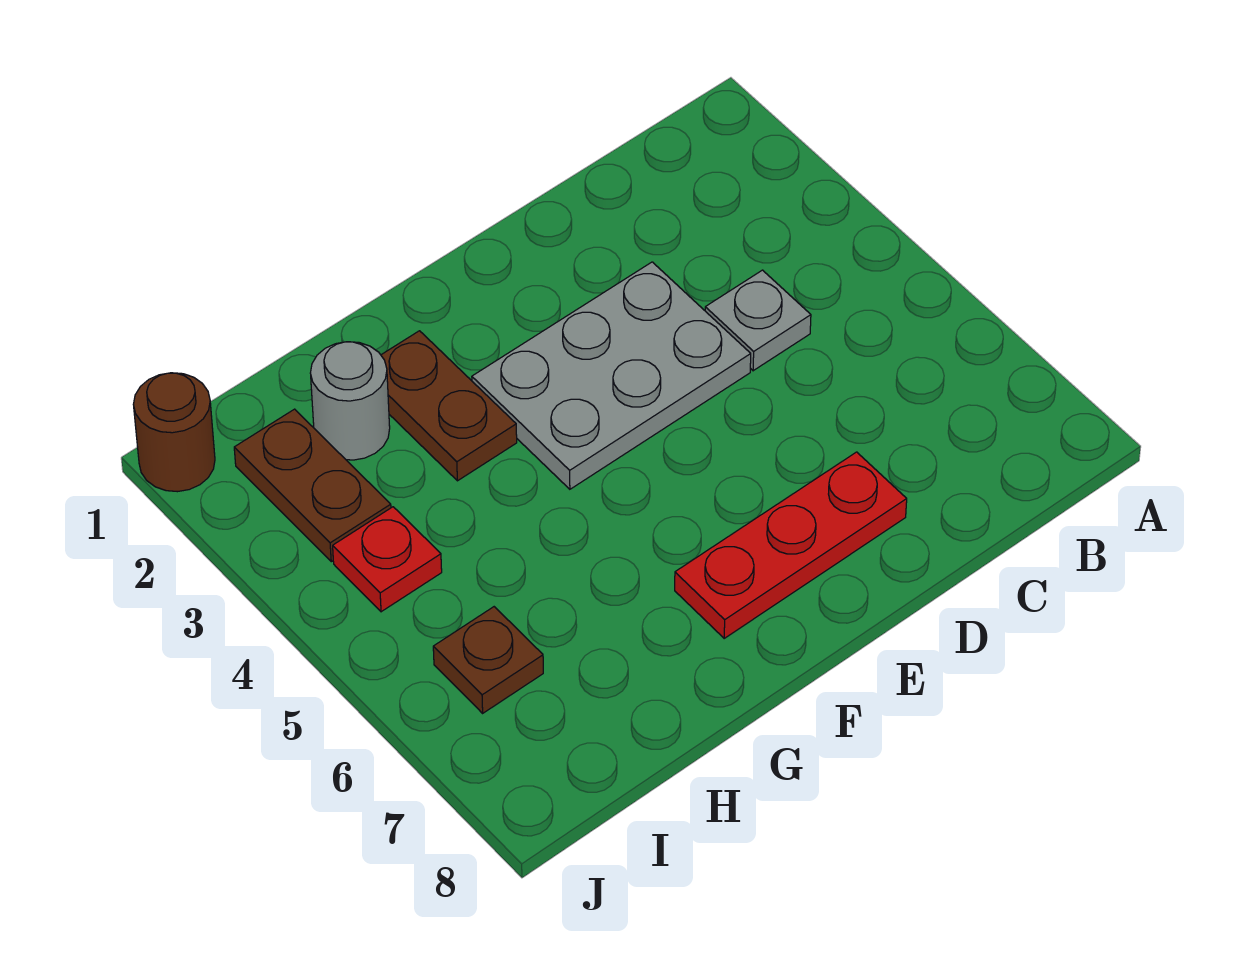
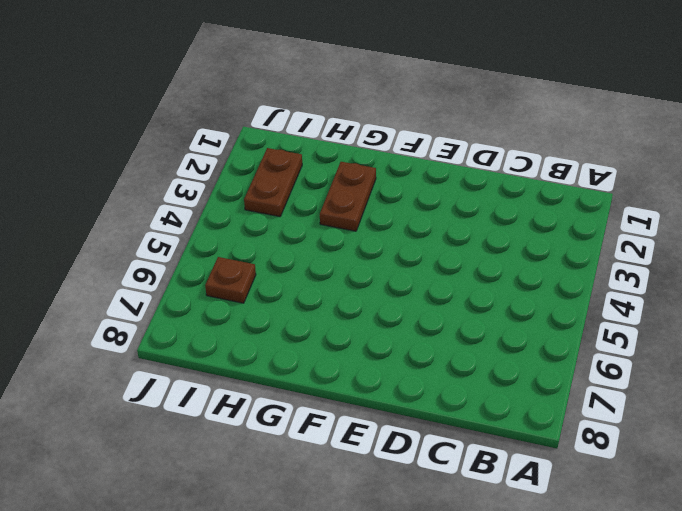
none -> grey 1x1 plate [705,270,811,371]
none -> grey 2x3 plate [472,262,751,489]

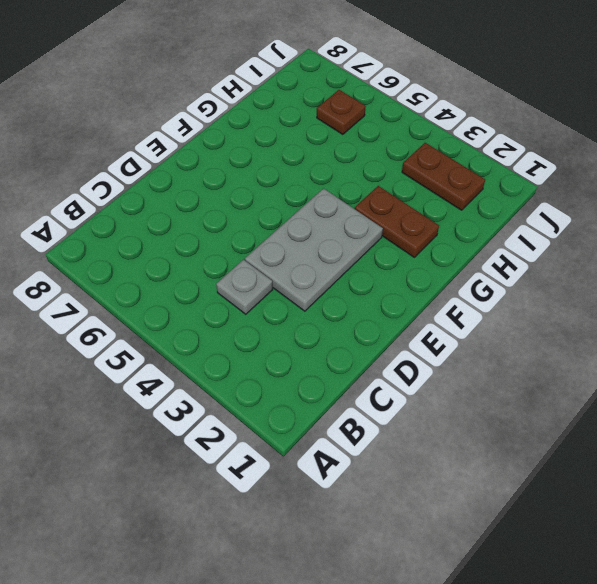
none -> red 1x3 plate [675,452,907,638]
none -> grey 1x1 round brick [310,342,390,460]

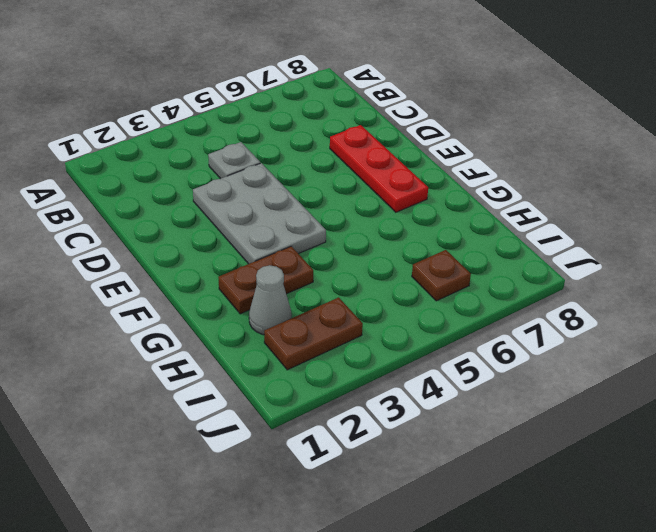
grey 1x1 cone [249,265,292,335] -> grey 1x1 round brick [310,342,390,460]
none -> red 1x1 plate [333,507,442,612]
none -> brown 1x1 round brick [133,373,215,492]

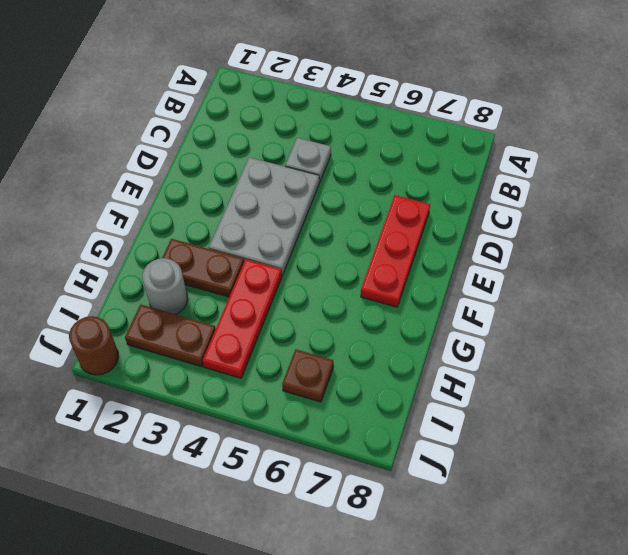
red 1x3 plate [203,259,282,378] -> red 1x1 plate [333,507,442,612]

